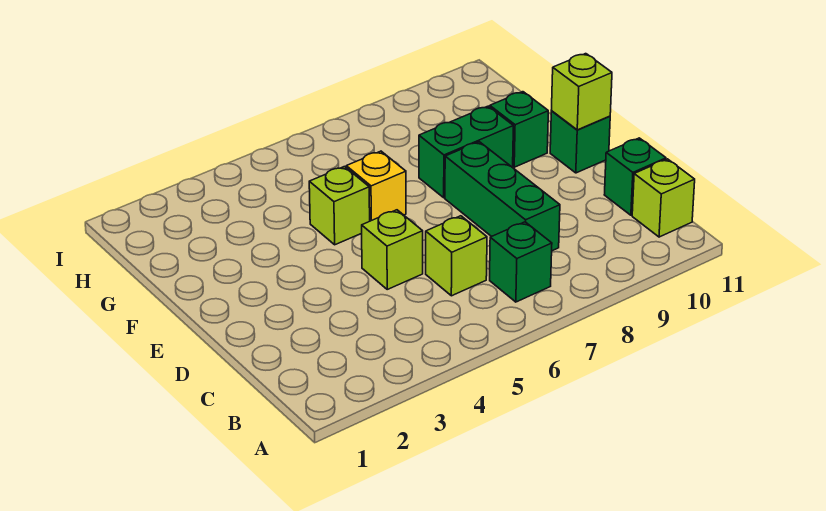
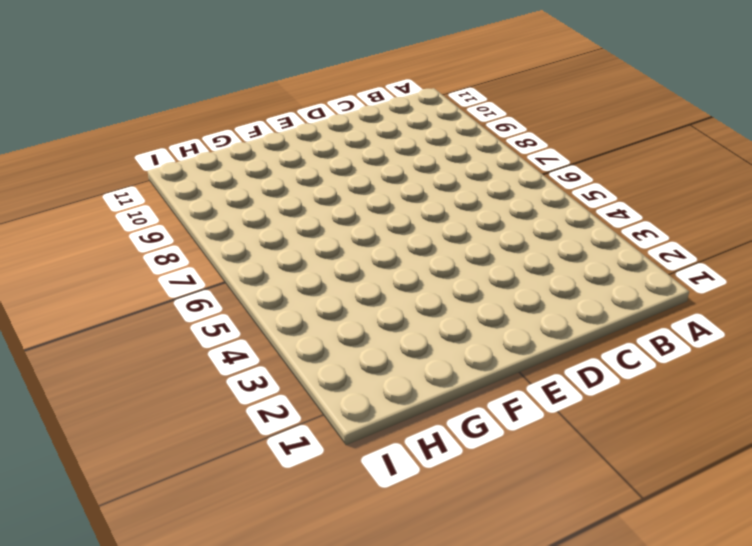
none -> green 1x1 brick [490,222,552,302]
none -> lime 1x1 brick [632,159,695,237]
none -> lime 1x1 brick [426,216,487,296]

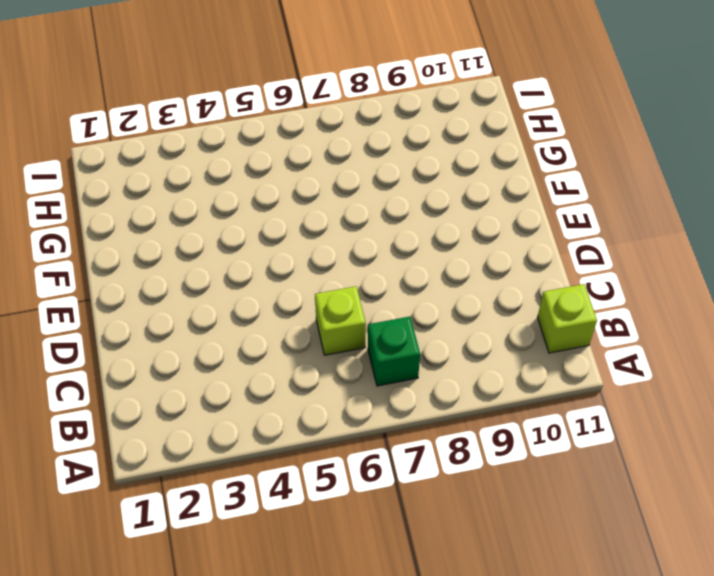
none -> green 1x3 brick [445,142,560,251]
none -> green 1x1 brick [604,138,666,215]
none -> lime 1x1 brick [362,210,423,289]

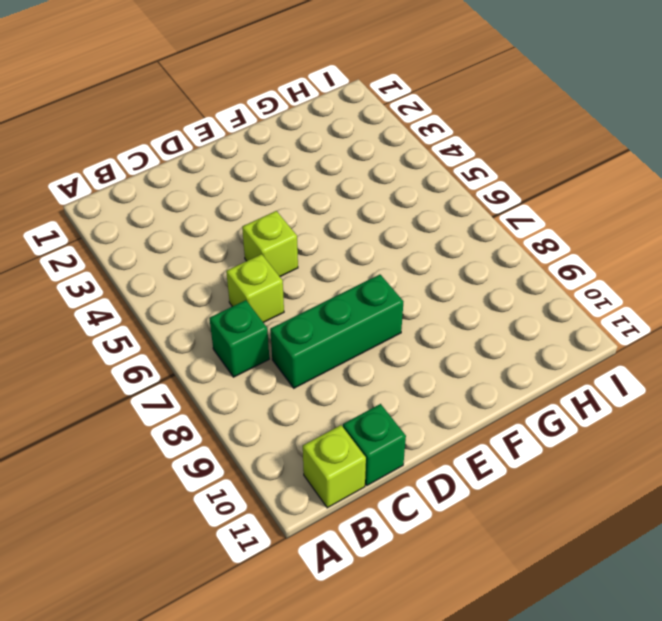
none -> green 1x1 brick [550,111,610,173]
none -> lime 1x1 brick [309,167,370,245]
none -> yellow 1x1 brick [346,151,406,221]

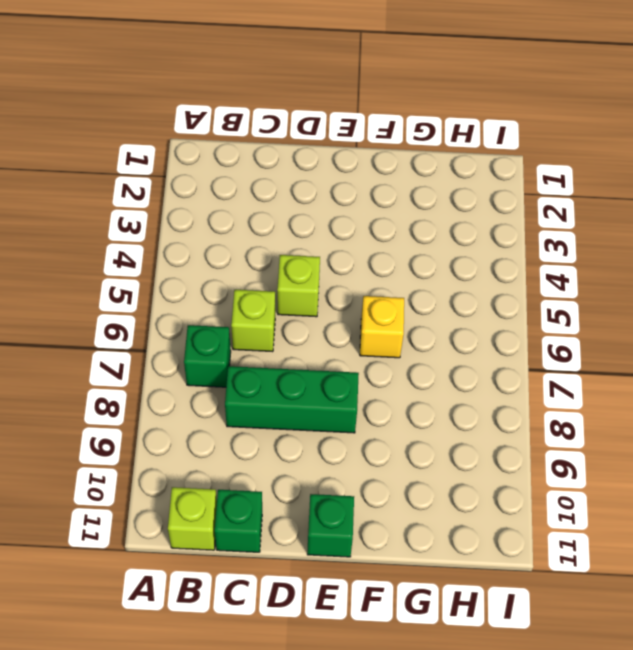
none -> lime 1x1 brick [309,167,370,245]
none -> green 1x2 brick [419,106,513,198]
none -> green 1x1 brick [490,92,548,167]

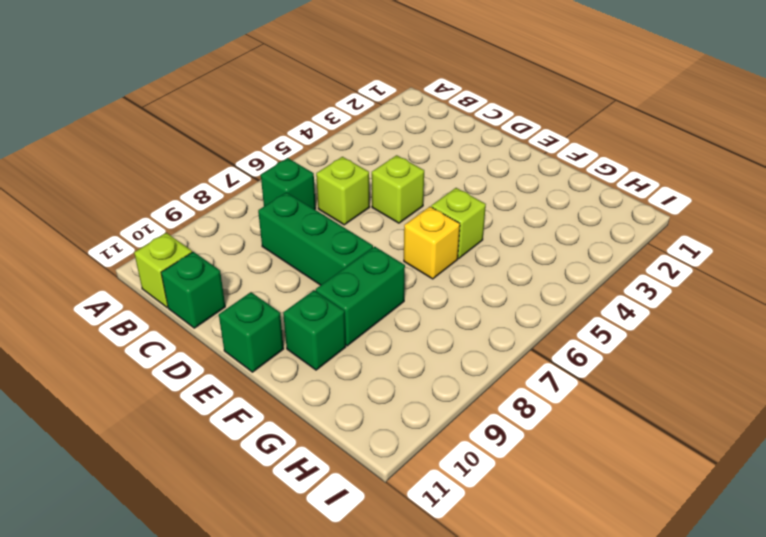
none -> lime 1x1 brick [551,54,612,130]

